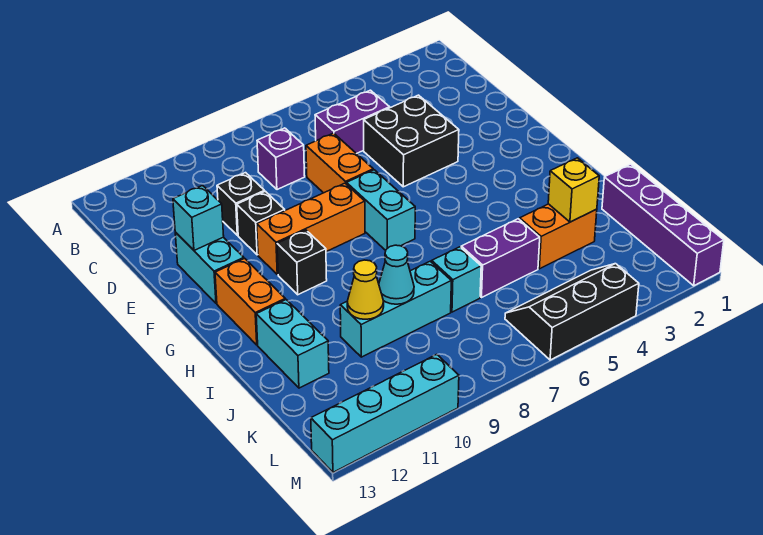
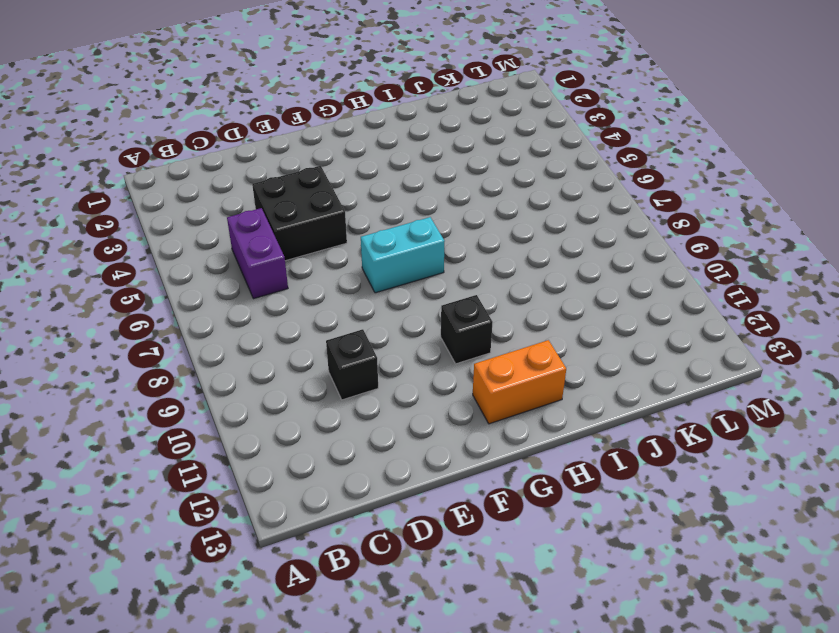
none -> purple 1x1 brick [257,128,305,190]
none -> orange 1x2 brick [306,133,373,193]
none -> black 1x1 brick [237,191,285,255]

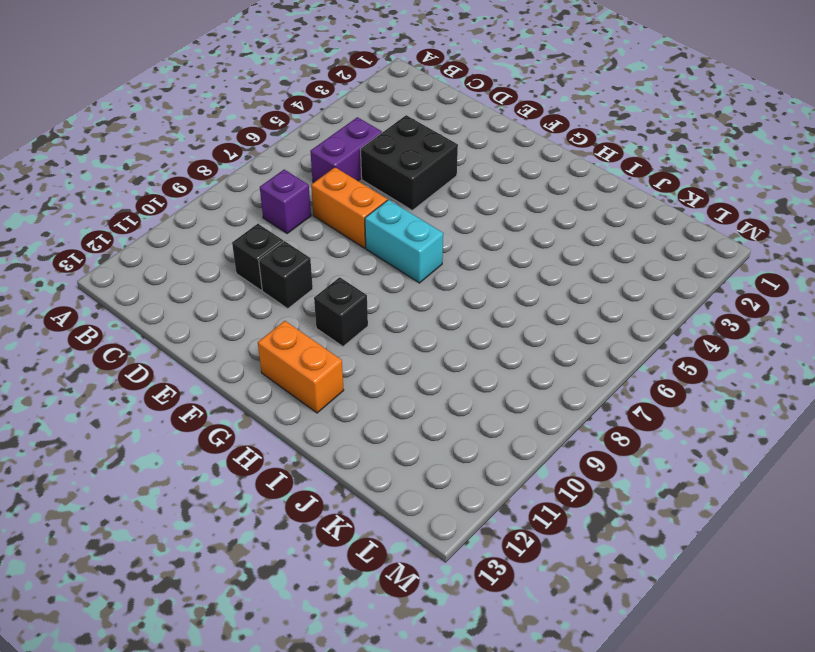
none -> cyan 1x2 brick [175,232,244,303]
none -> orange 1x3 brick [257,183,365,275]
none -> cyan 1x2 brick [256,300,329,388]

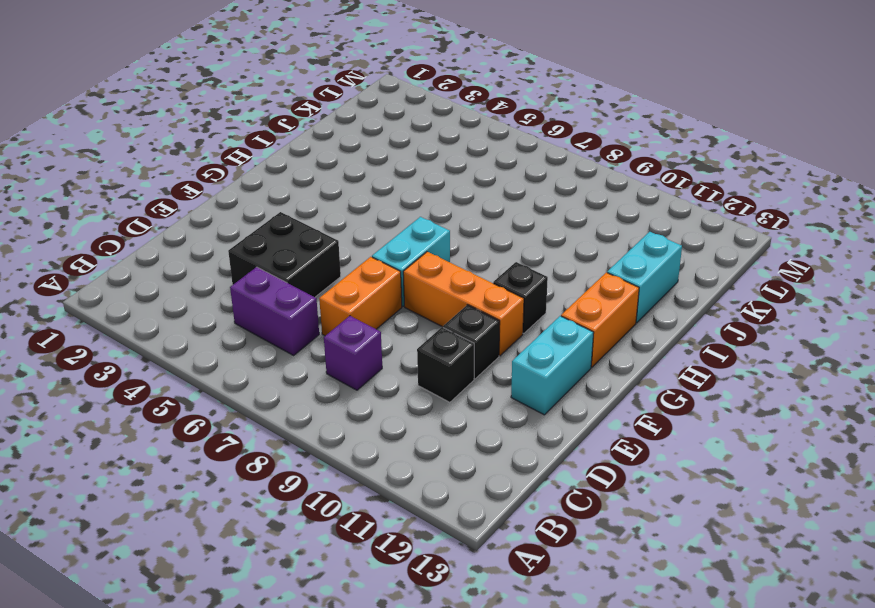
none -> purple 1x4 brick [602,164,724,286]
none -> orange 1x2 brick [520,204,597,269]
none -> purple 1x2 brick [461,219,540,297]

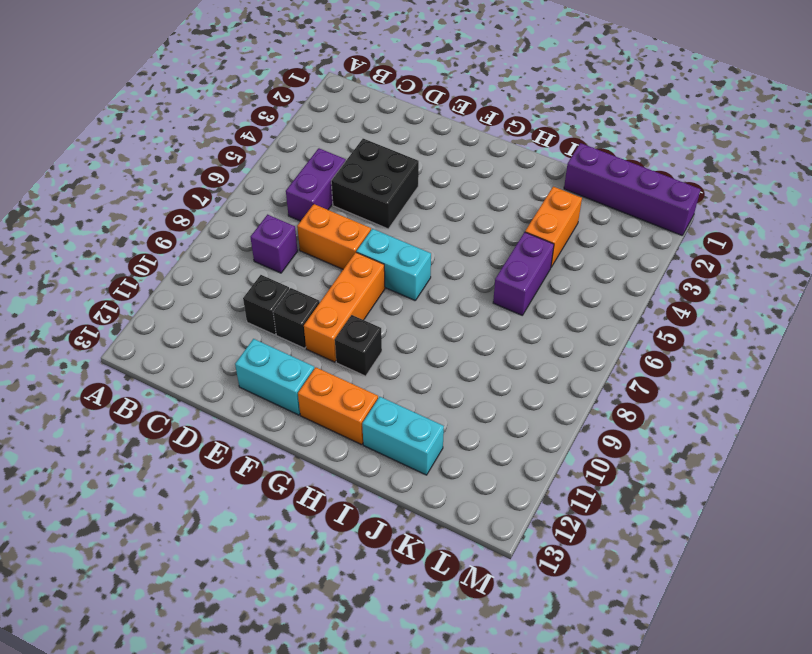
none -> cyan 1x1 brick [432,247,481,312]
none -> cyan 1x3 brick [340,261,451,357]
none -> black 2x3 slope [505,264,639,360]

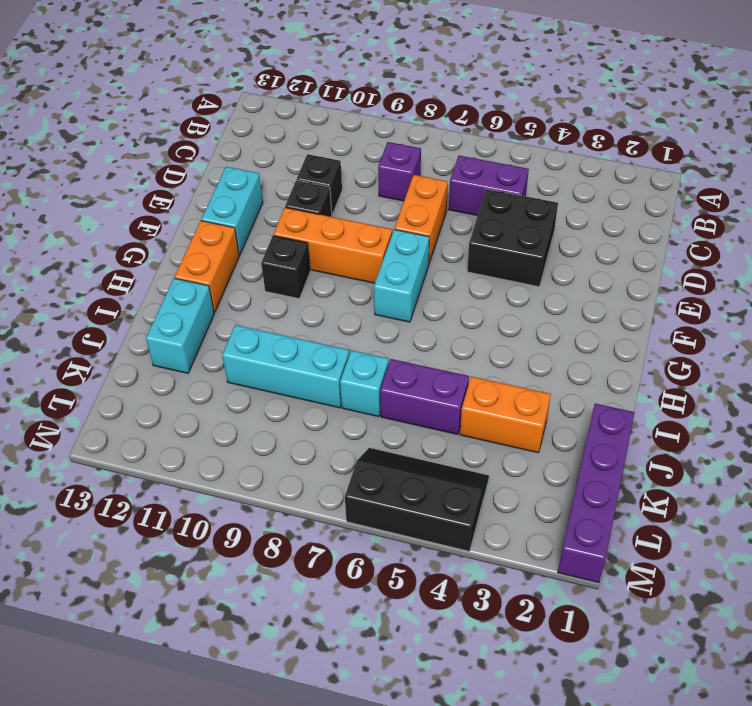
none -> cyan 1x4 brick [311,354,459,472]
none -> cyan 1x1 brick [173,186,224,250]
none -> yellow 1x1 brick [548,158,599,222]

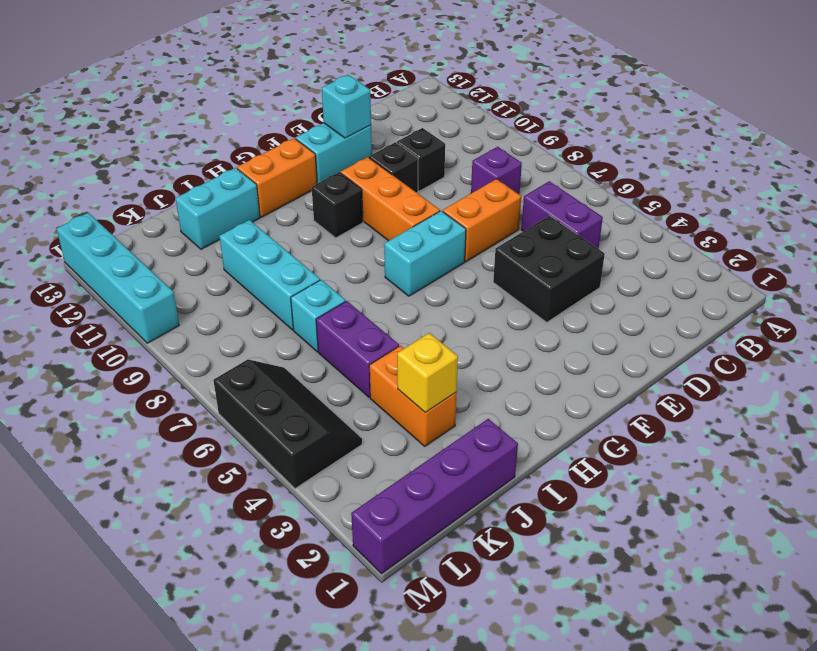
none -> cyan 1x1 cone [379,245,414,304]
none -> yellow 1x1 cone [347,260,384,319]

